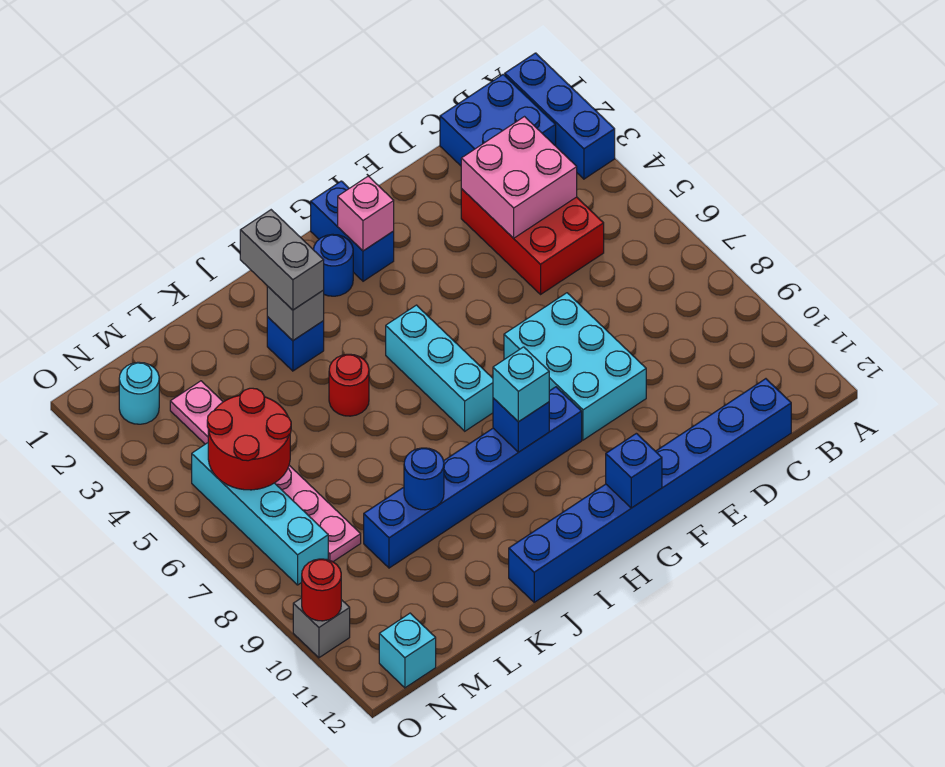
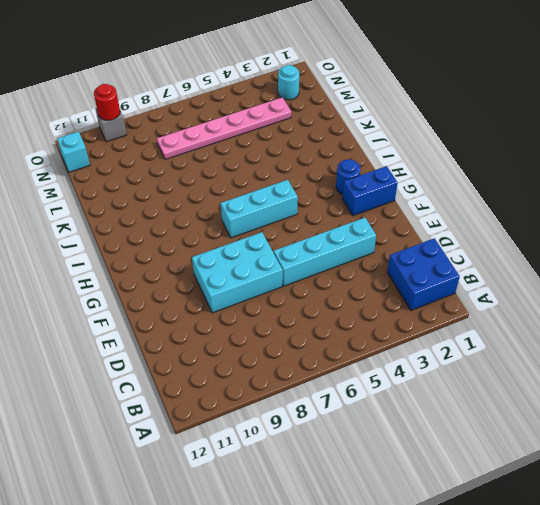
cyan 1x4 brick [274,218,376,286] -> cyan 1x4 brick moved to [192,443,328,585]
none -> blue 1x3 brick [505,53,615,179]
none -> red 2x3 brick [461,189,604,294]
none -> blue 1x8 brick [509,379,791,602]

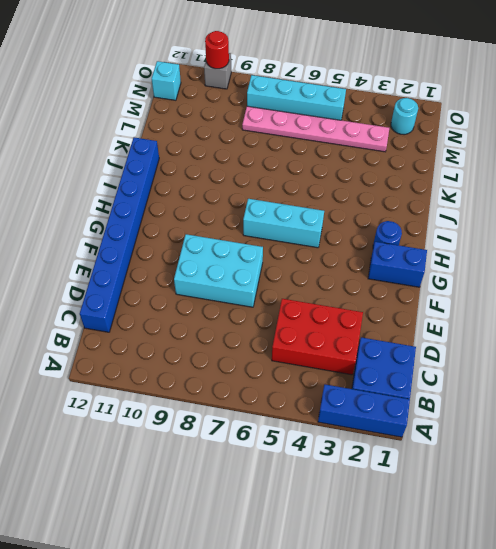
none -> blue 1x6 brick [364,387,582,568]
none -> blue 1x1 brick [267,317,324,371]
none -> red 1x1 round brick [329,354,369,416]

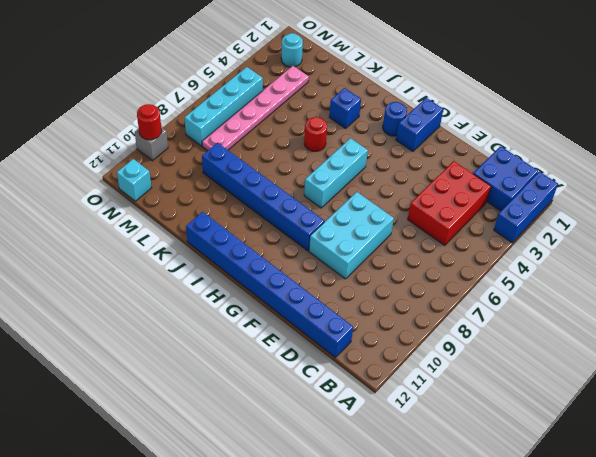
none -> pink 2x2 brick [461,117,577,238]
none -> pink 1x1 brick [338,176,394,251]
none -> blue 1x1 brick [606,433,662,508]

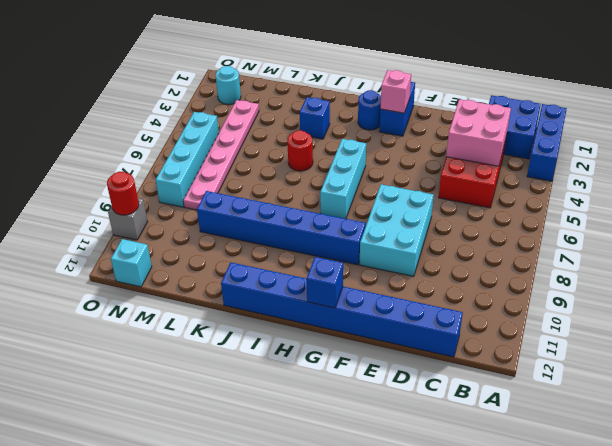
none -> blue 1x1 brick [493,398,549,452]
none -> grey 1x1 brick [267,286,324,340]
none -> blue 1x1 round brick [404,448,444,510]

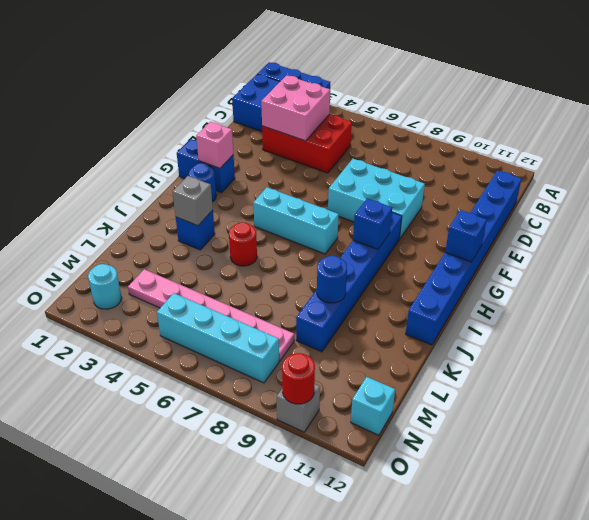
none -> red 2x2 round brick [207,388,291,490]
none -> cyan 1x1 brick [493,347,549,422]
none -> grey 1x2 brick [240,210,324,310]

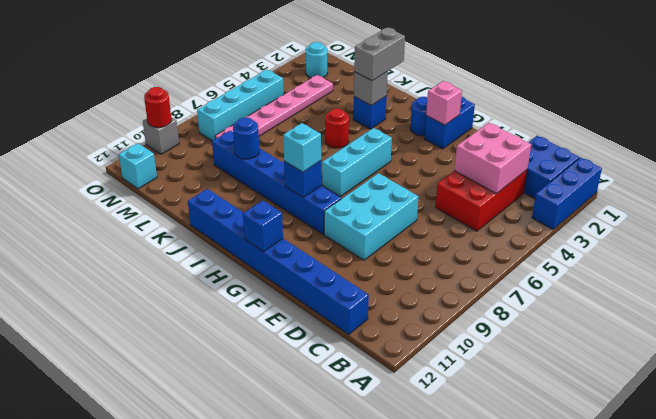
none -> red 2x2 round brick [207,388,291,490]

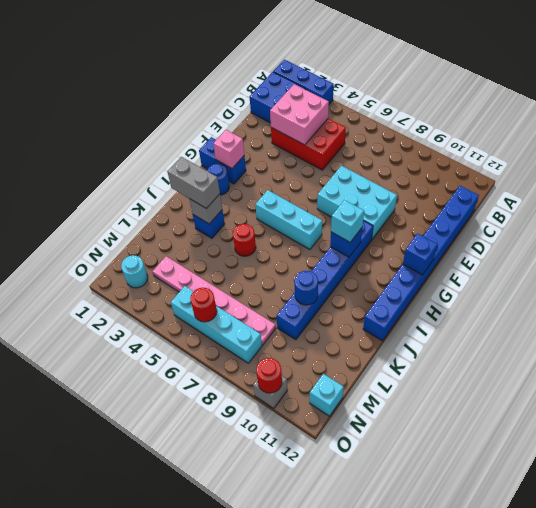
red 1x1 round brick [190,288,217,322] -> red 2x2 round brick [207,388,291,490]

